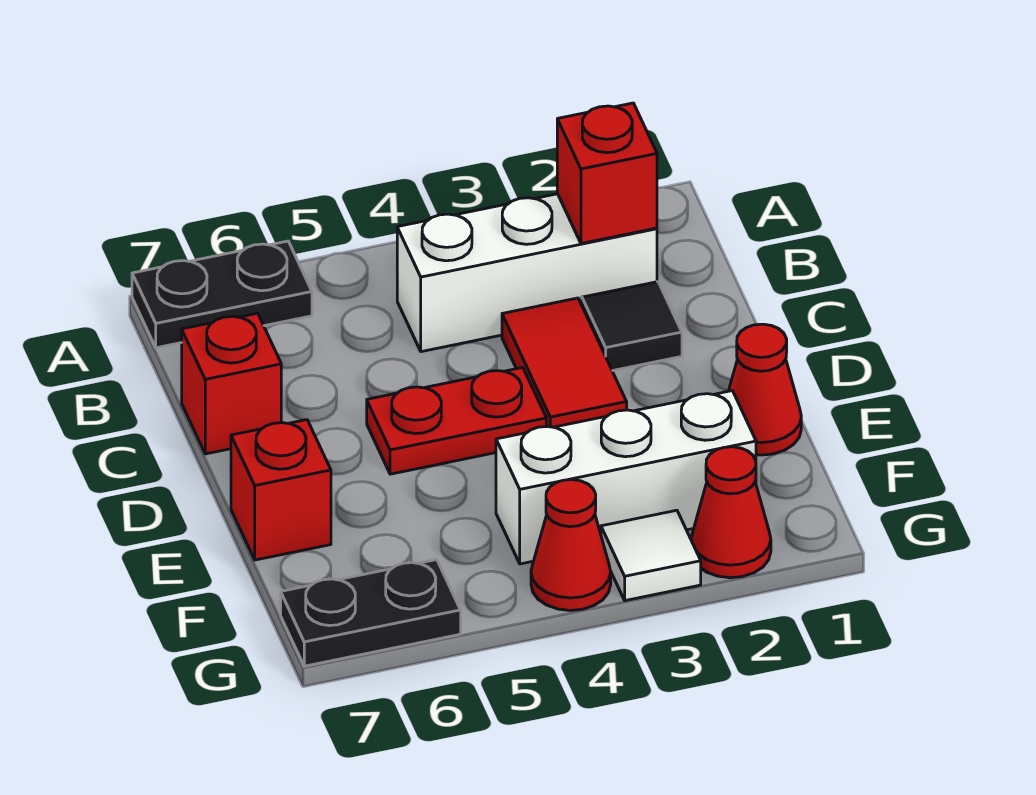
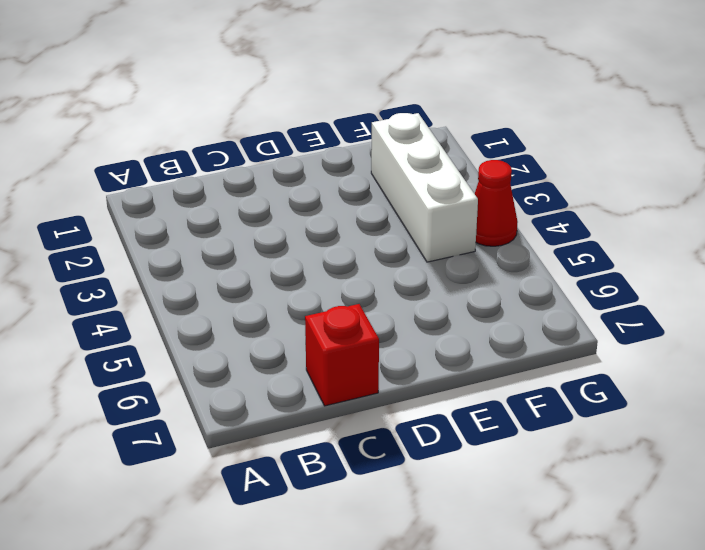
none -> black 1x2 plate [132,241,312,348]
none -> white 1x3 brick [397,194,657,352]
none -> black 1x1 tile [582,282,682,371]

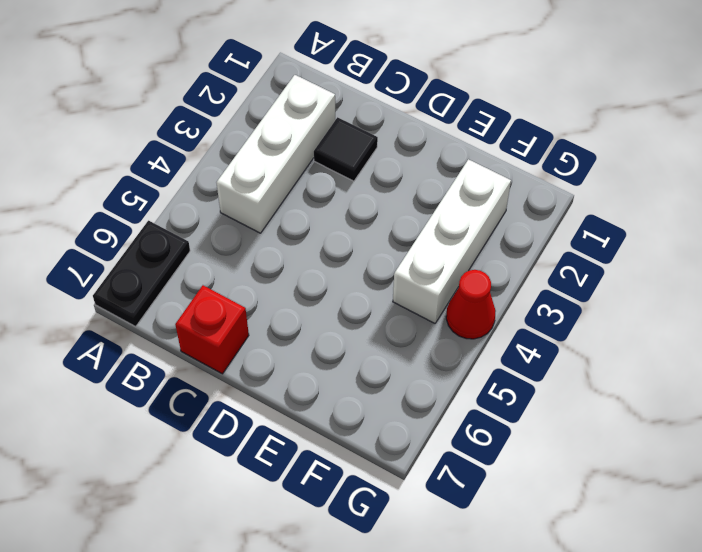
none -> red 1x2 tile [502,298,627,427]
none -> red 1x2 plate [367,368,546,474]
none -> red 1x1 cone [729,324,801,455]

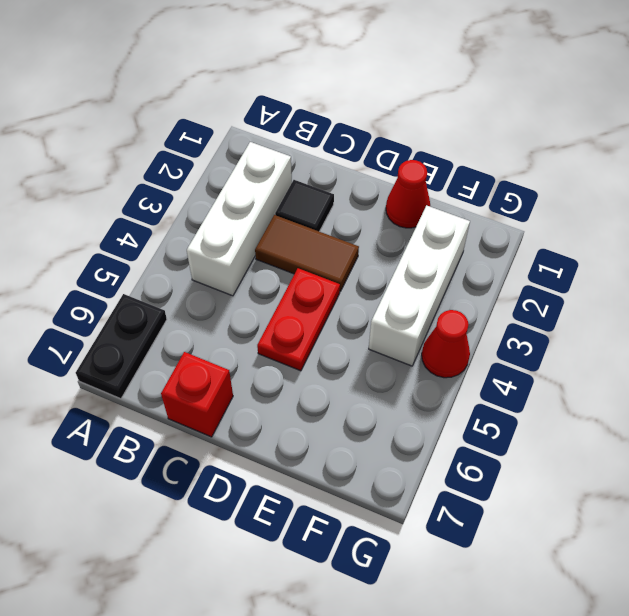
brown 1x2 tile [255,215,359,291] -> red 1x2 tile [502,298,627,427]
none -> red 1x1 brick [231,420,331,560]
none -> red 1x1 cone [691,447,771,578]
none -> white 1x1 tile [601,510,701,601]

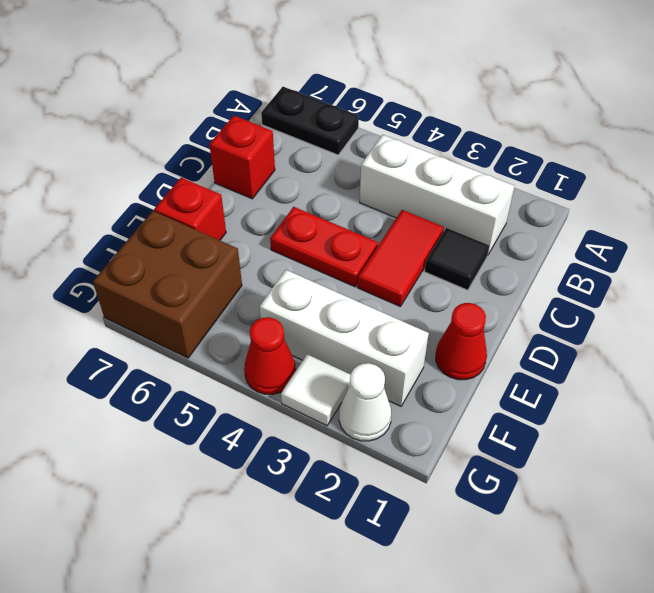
brown 2x2 brick [93,211,242,358] -> black 1x2 plate [281,560,461,666]
white 1x1 cone [339,363,391,441] -> red 1x1 cone [691,447,771,578]
none -> red 1x1 brick [557,103,657,244]

